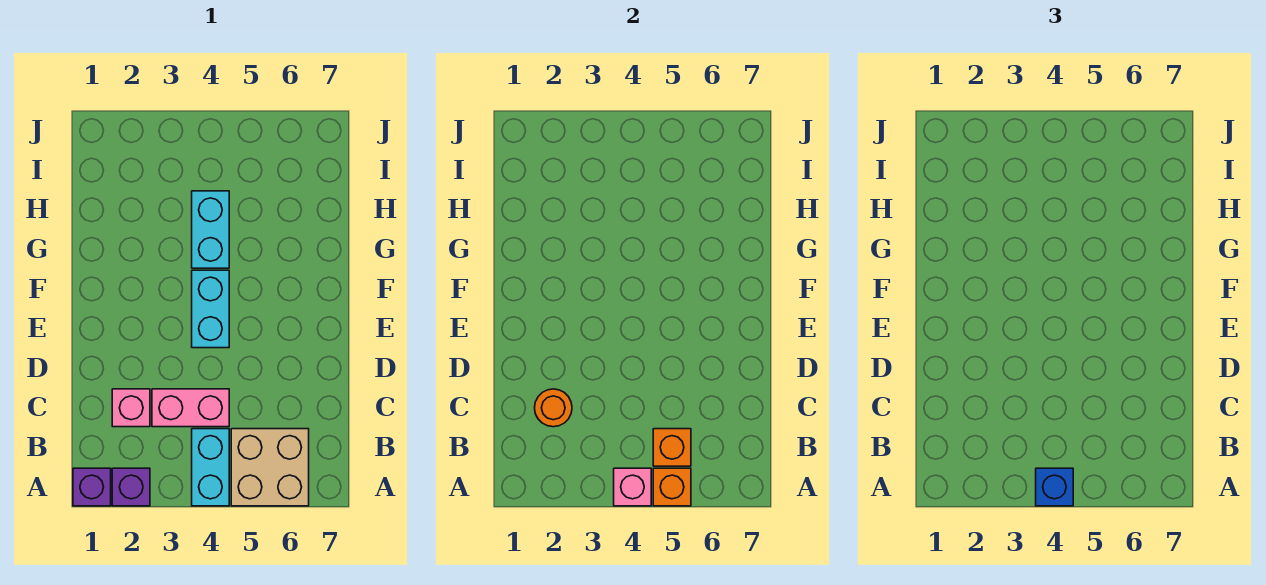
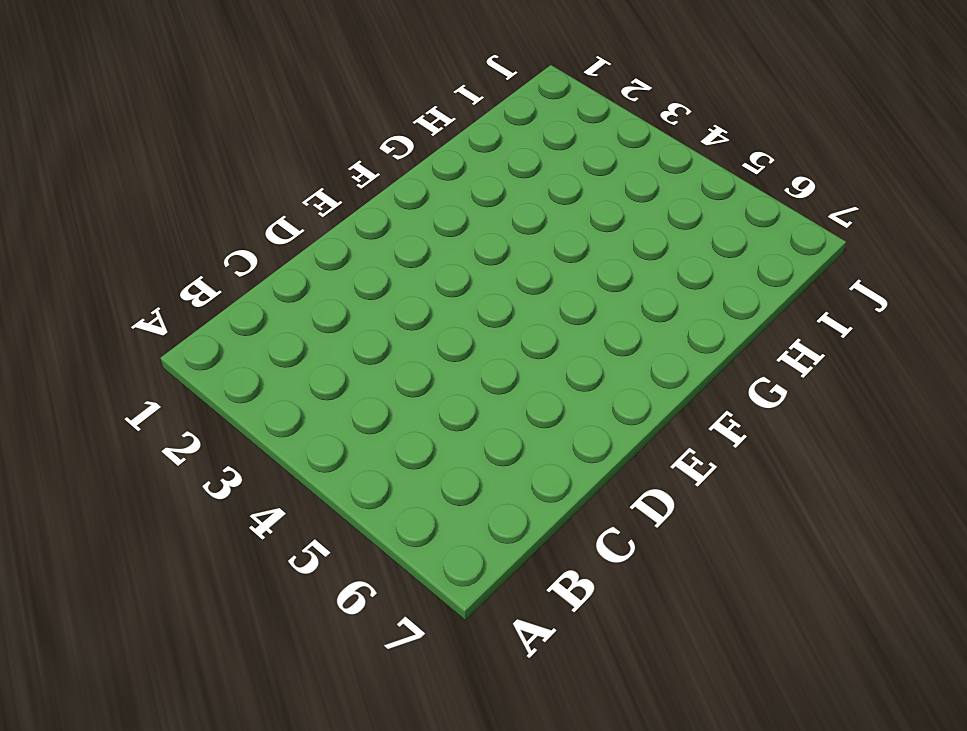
none -> purple 1x1 brick [73,468,111,506]
none -> purple 1x1 brick [112,468,150,506]
none -> cyan 1x2 brick [192,429,229,506]

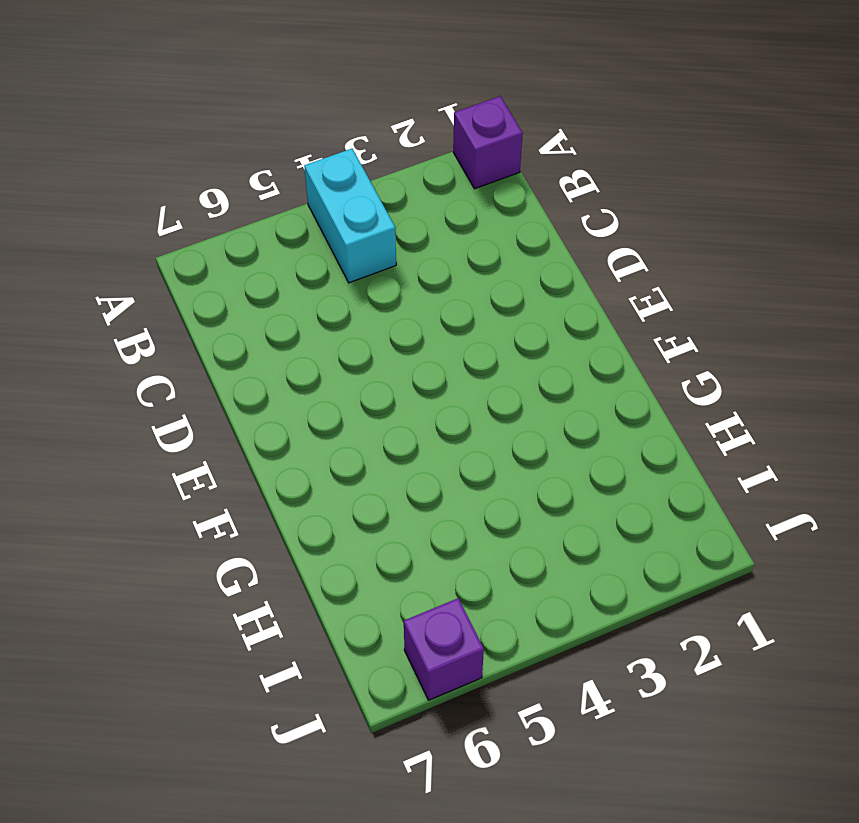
purple 1x1 brick [404,598,484,700] -> purple 1x1 brick moved to [112,468,150,506]
none -> tan 2x2 brick [231,429,309,506]
none -> pink 1x1 brick [112,389,150,427]
none -> pink 1x2 brick [152,389,229,427]

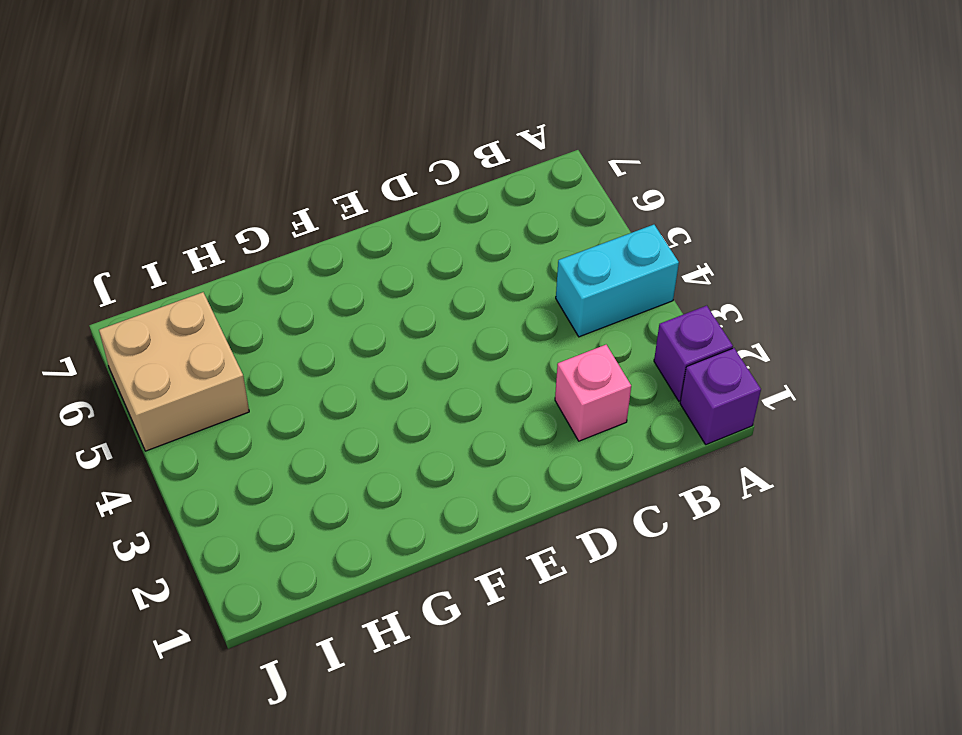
tan 2x2 brick [99,292,249,451] -> tan 2x2 brick moved to [231,429,309,506]
none -> pink 1x2 brick [152,389,229,427]
none -> cyan 1x2 brick [192,270,229,348]
none -> cyan 1x2 brick [192,191,229,268]

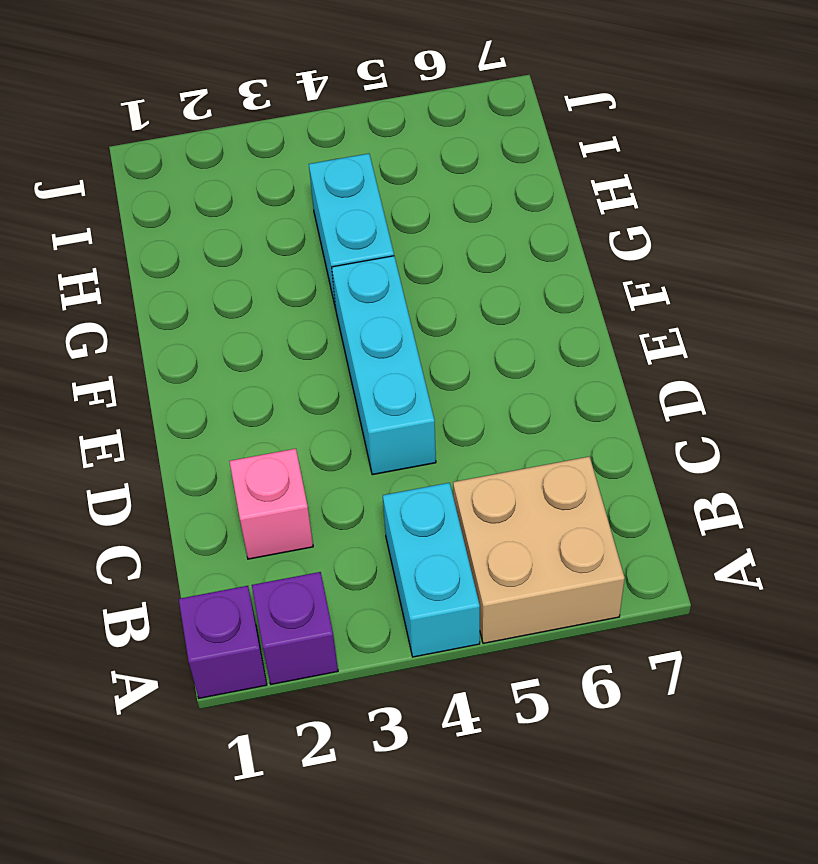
cyan 1x3 brick [332,256,436,475] -> cyan 1x2 brick [192,270,229,348]
none -> pink 1x2 brick [152,389,229,427]
none -> pink 1x1 brick [614,468,651,506]
none -> orange 1x1 brick [653,468,691,506]

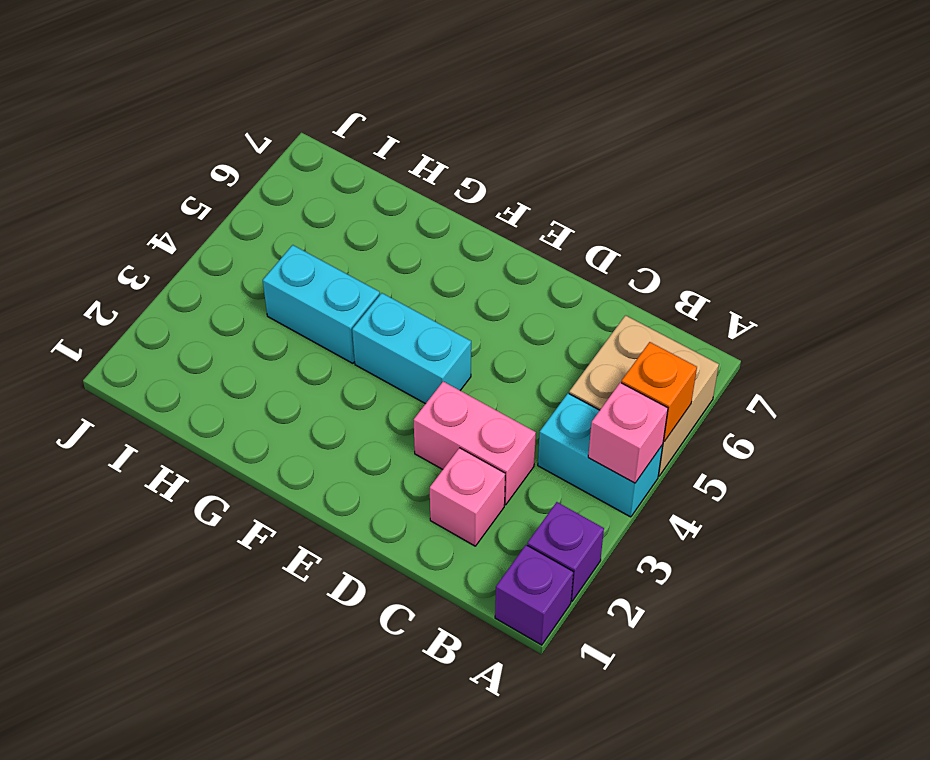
pink 1x2 brick [414,382,536,505] -> pink 1x2 brick turned to [152,389,229,427]
none -> orange 1x1 brick [653,429,691,466]
none -> orange 1x1 round brick [535,389,572,427]
none -> blue 1x1 brick [1036,468,1073,506]

